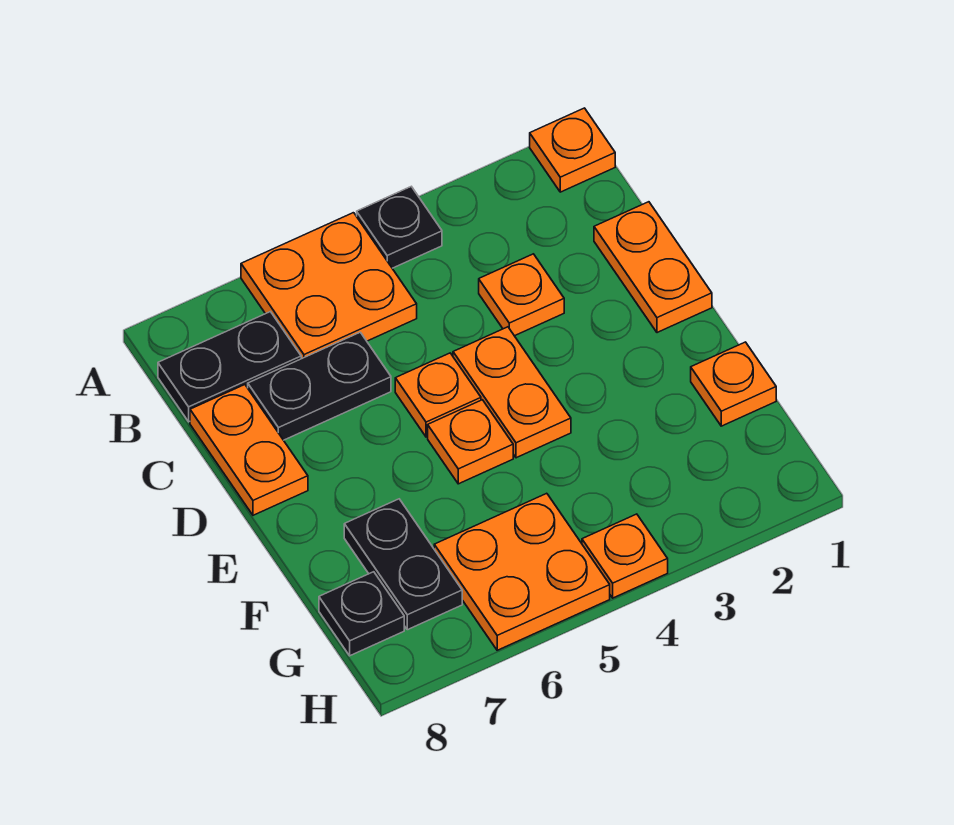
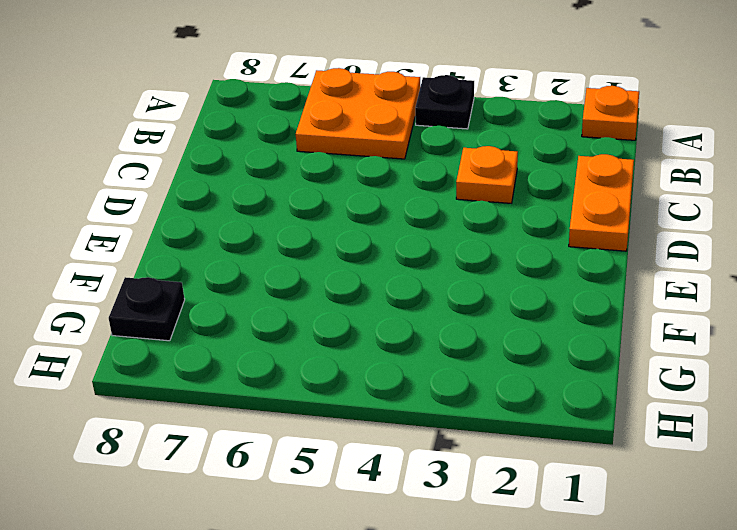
none -> black 1x2 plate [158,312,301,422]
none -> black 1x2 plate [248,332,391,440]
none -> orange 1x2 plate [190,385,308,515]

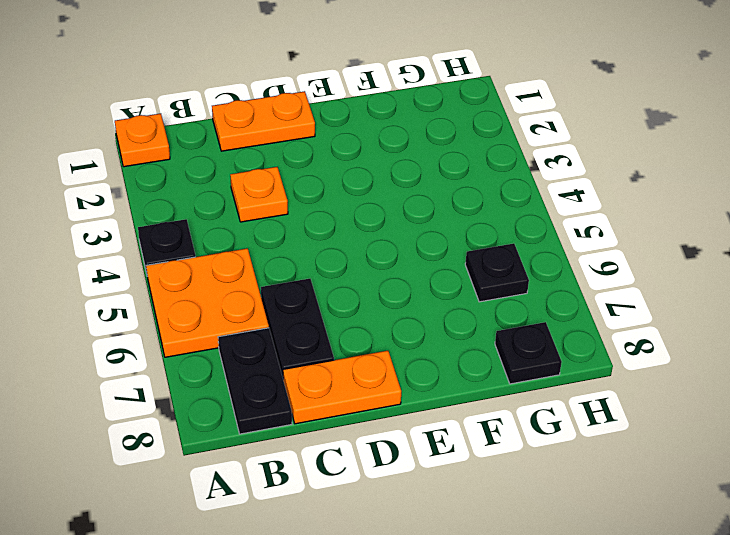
black 1x1 plate [465,243,529,302] -> orange 2x2 plate [434,493,610,650]
none -> orange 1x2 plate [453,327,571,458]
none -> orange 1x1 plate [395,353,481,437]
none -> orange 1x1 plate [428,400,513,484]

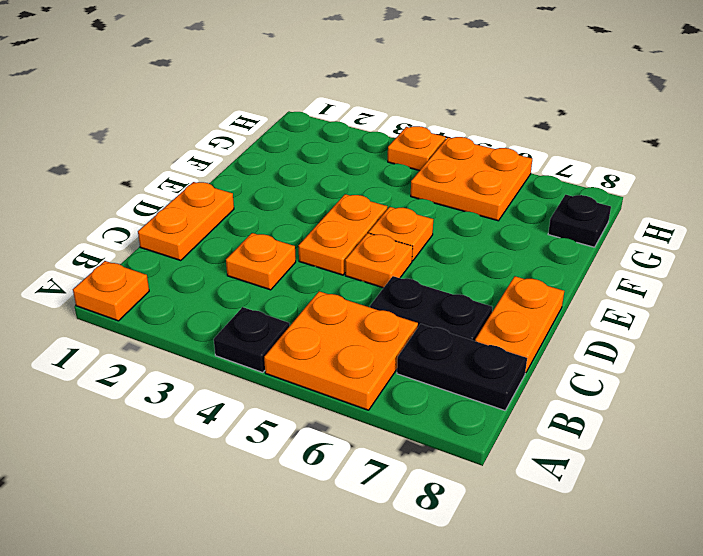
none -> orange 1x1 plate [691,342,776,426]
none -> black 1x2 plate [344,499,462,630]

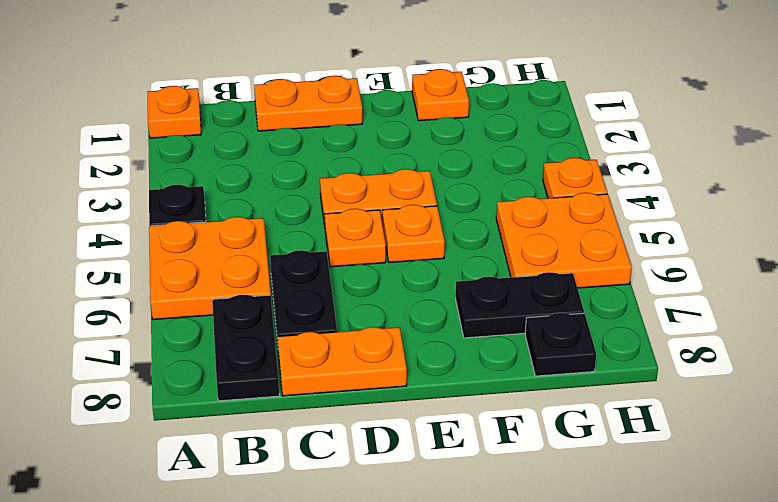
none -> orange 1x1 plate [479,254,564,336]

